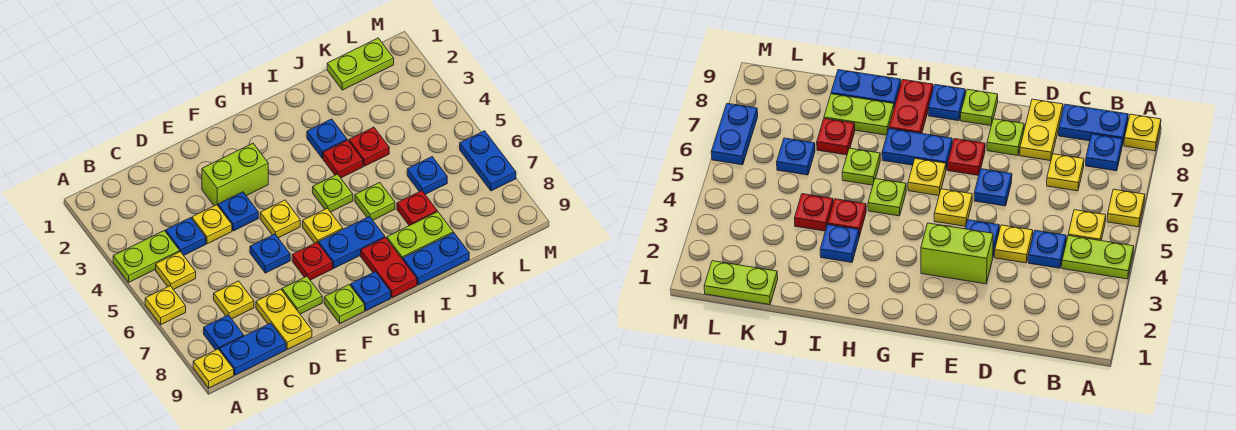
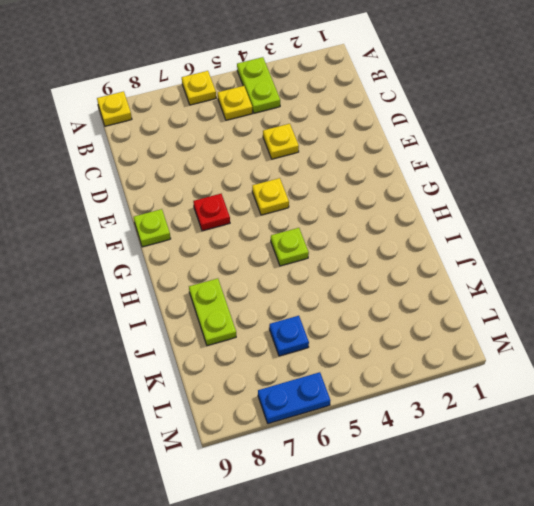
none -> blue 1x1 plate [204,315,244,350]
none -> blue 1x2 plate [220,323,286,375]
none -> blue 1x1 plate [166,218,206,255]
none -> yellow 1x1 plate [214,281,254,319]

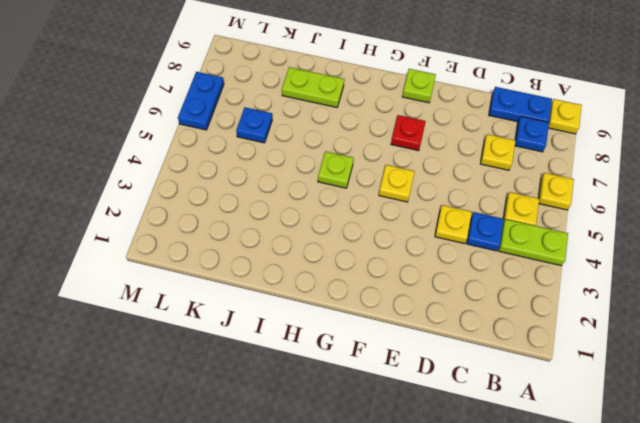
none -> yellow 1x2 plate [256,289,312,349]
none -> lime 1x2 brick [202,143,268,206]
none -> blue 1x1 plate [218,192,258,231]
none -> blue 1x1 plate [250,234,290,273]

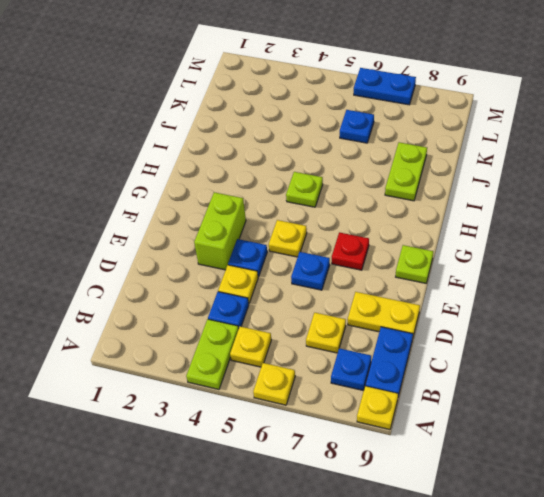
none -> lime 1x1 plate [282,276,322,314]
none -> yellow 1x1 plate [303,208,343,244]
none -> blue 1x2 plate [319,216,385,268]
none -> blue 1x1 plate [351,272,391,311]

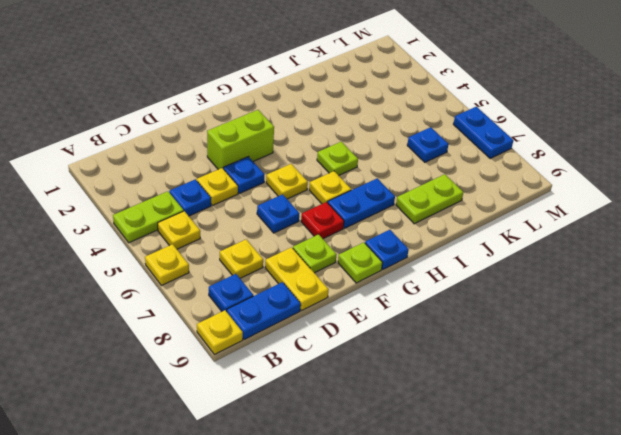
none -> red 1x2 plate [361,238,417,298]
none -> blue 1x1 plate [307,119,347,158]
none -> red 1x1 plate [323,140,363,178]
none -> lime 1x1 plate [355,182,395,220]

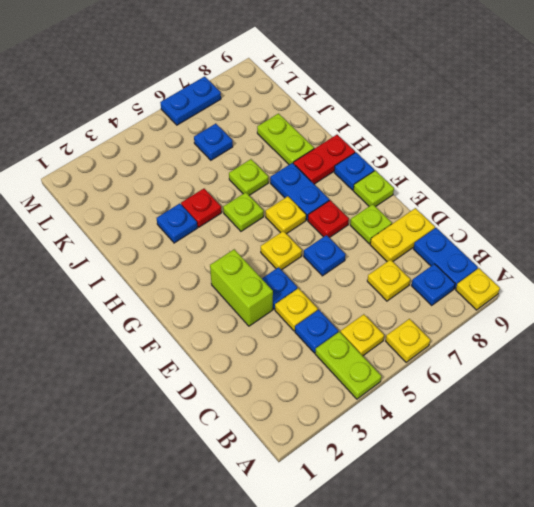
none -> blue 1x2 plate [403,233,469,285]
none -> red 1x1 plate [349,127,389,166]
none -> red 1x1 plate [397,191,437,226]
none -> lime 1x2 plate [327,38,394,90]

